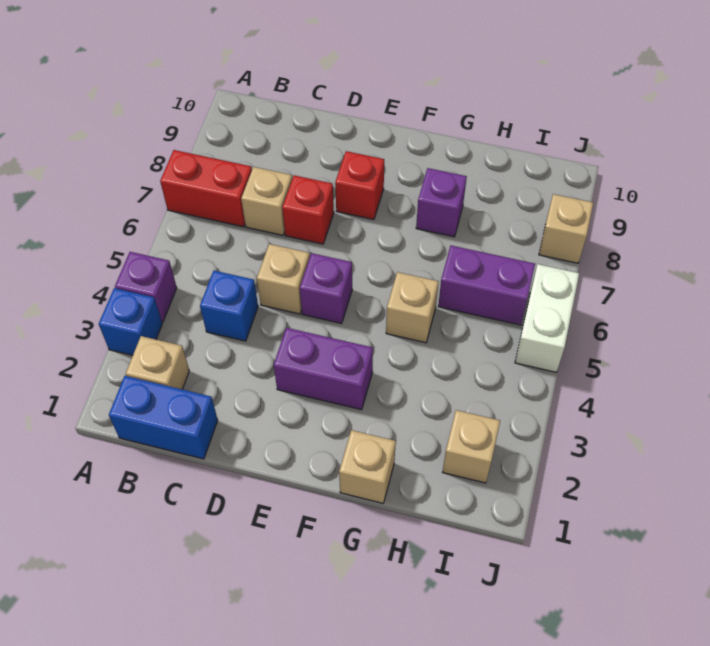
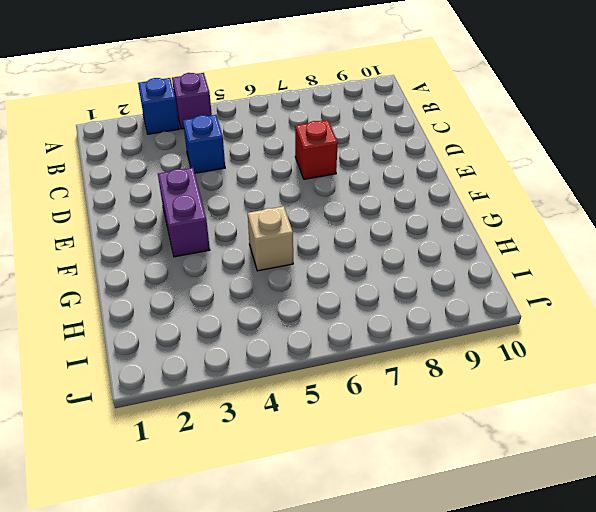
none -> red 1x2 brick [160,150,252,227]
none -> blue 1x2 brick [109,376,218,459]
none -> tan 1x1 brick [126,336,189,389]

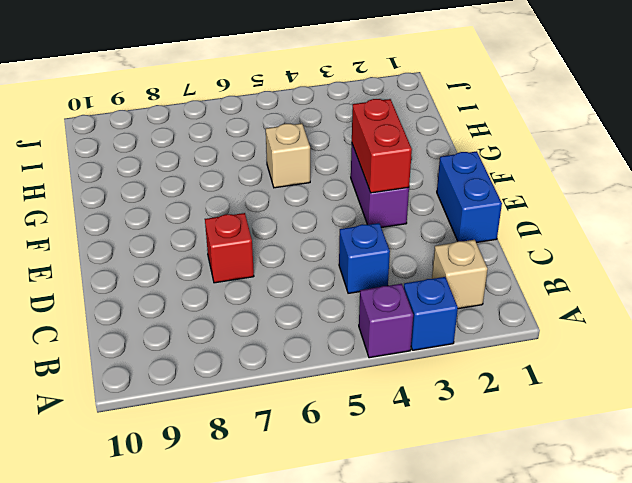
blue 1x2 brick [437,151,502,243] -> blue 1x2 brick moved to [109,376,218,459]
red 1x2 brick [352,99,412,193] -> red 1x2 brick moved to [160,150,252,227]
none -> tan 1x1 brick [241,167,292,235]
none -> tan 1x1 brick [257,244,310,314]
none -> purple 1x1 brick [300,253,352,323]

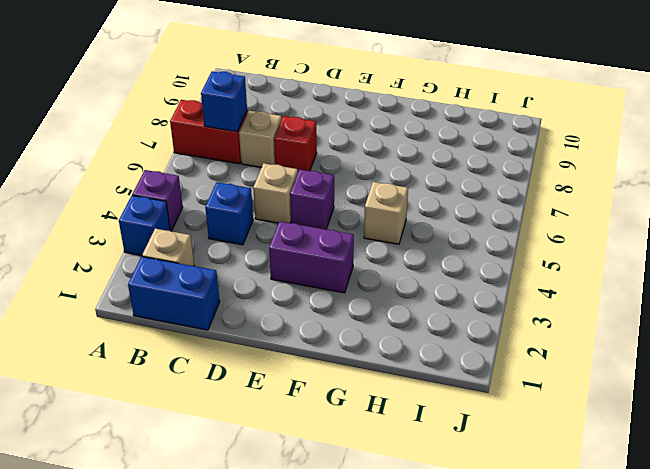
blue 1x1 brick [201,71,247,132] -> none
none -> red 1x1 brick [335,151,384,220]
none -> tan 1x1 brick [339,430,396,503]
none -> purple 1x1 brick [416,168,467,237]

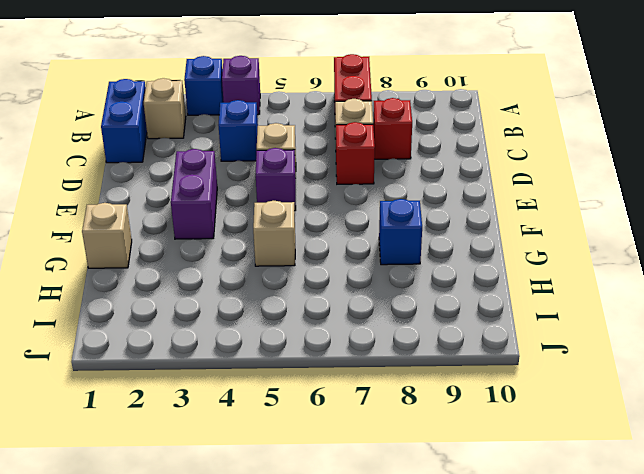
red 1x1 brick [373,98,412,159] -> red 1x1 brick moved to [335,151,384,220]
blue 1x1 brick [379,199,422,265] -> purple 1x1 brick [416,168,467,237]
none -> purple 1x2 brick [438,246,535,325]
none -> tan 1x1 brick [443,410,500,483]
none -> white 1x2 brick [515,264,579,372]

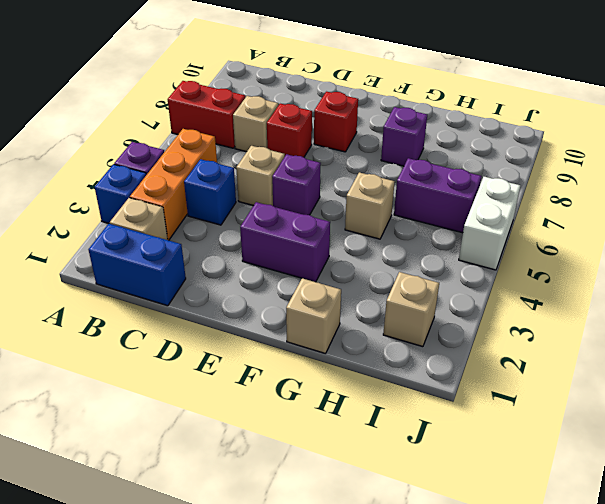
orange 1x3 brick [130,129,217,240] -> none
none -> tan 1x1 brick [539,194,593,263]

